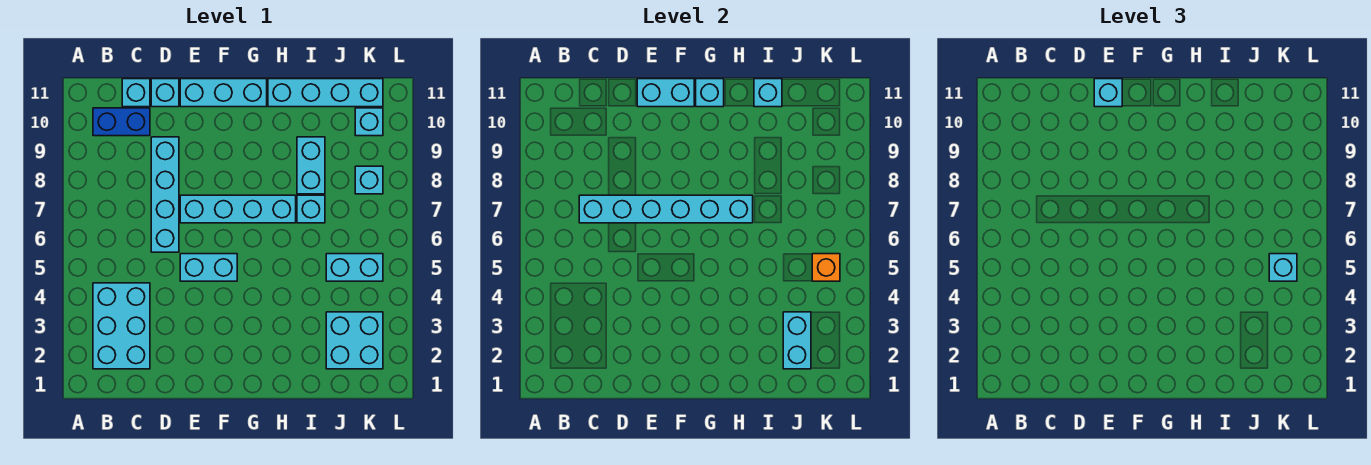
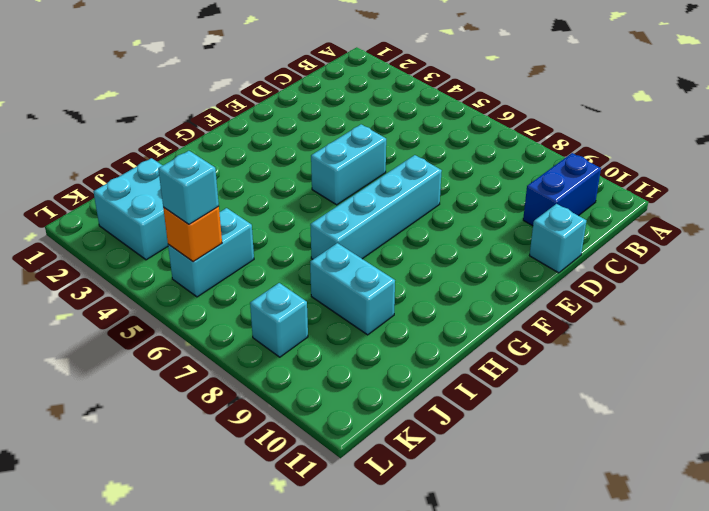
none -> cyan 2x3 brick [93,283,150,369]
none -> cyan 1x1 brick [122,79,150,107]
none -> cyan 1x4 brick [151,137,179,252]

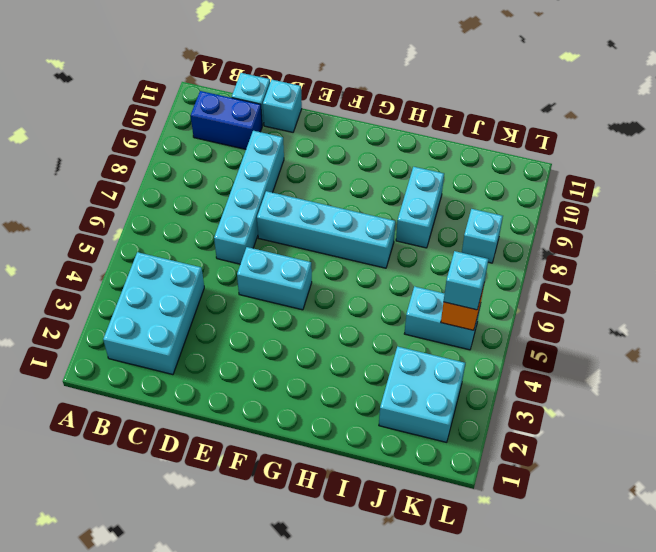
none -> cyan 1x3 brick [180,79,267,107]
none -> cyan 1x4 brick [268,79,383,107]
none -> cyan 1x1 brick [297,195,325,223]

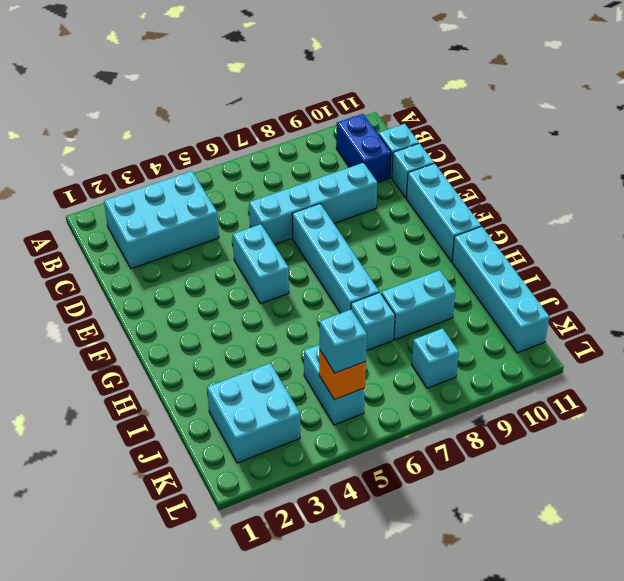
none -> cyan 1x1 brick [355,108,383,136]
none -> cyan 1x6 brick [579,195,753,223]
none -> cyan 1x2 brick [637,79,694,107]

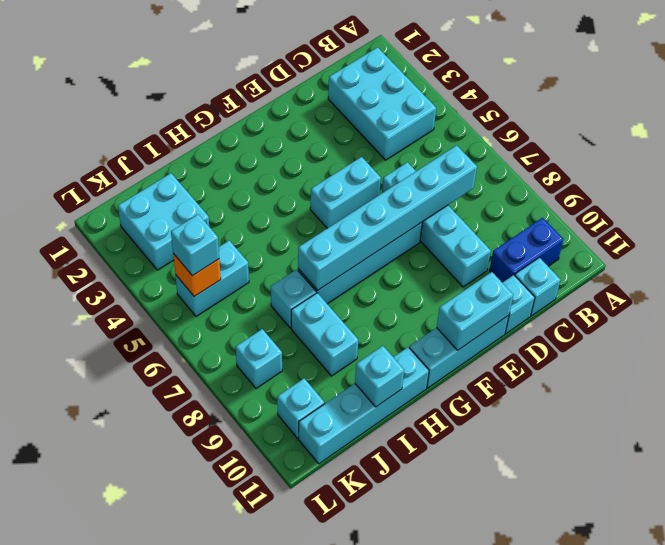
none -> cyan 1x1 brick [696,79,724,107]
none -> cyan 1x2 brick [783,312,811,369]
none -> cyan 1x1 brick [1094,79,1122,107]

